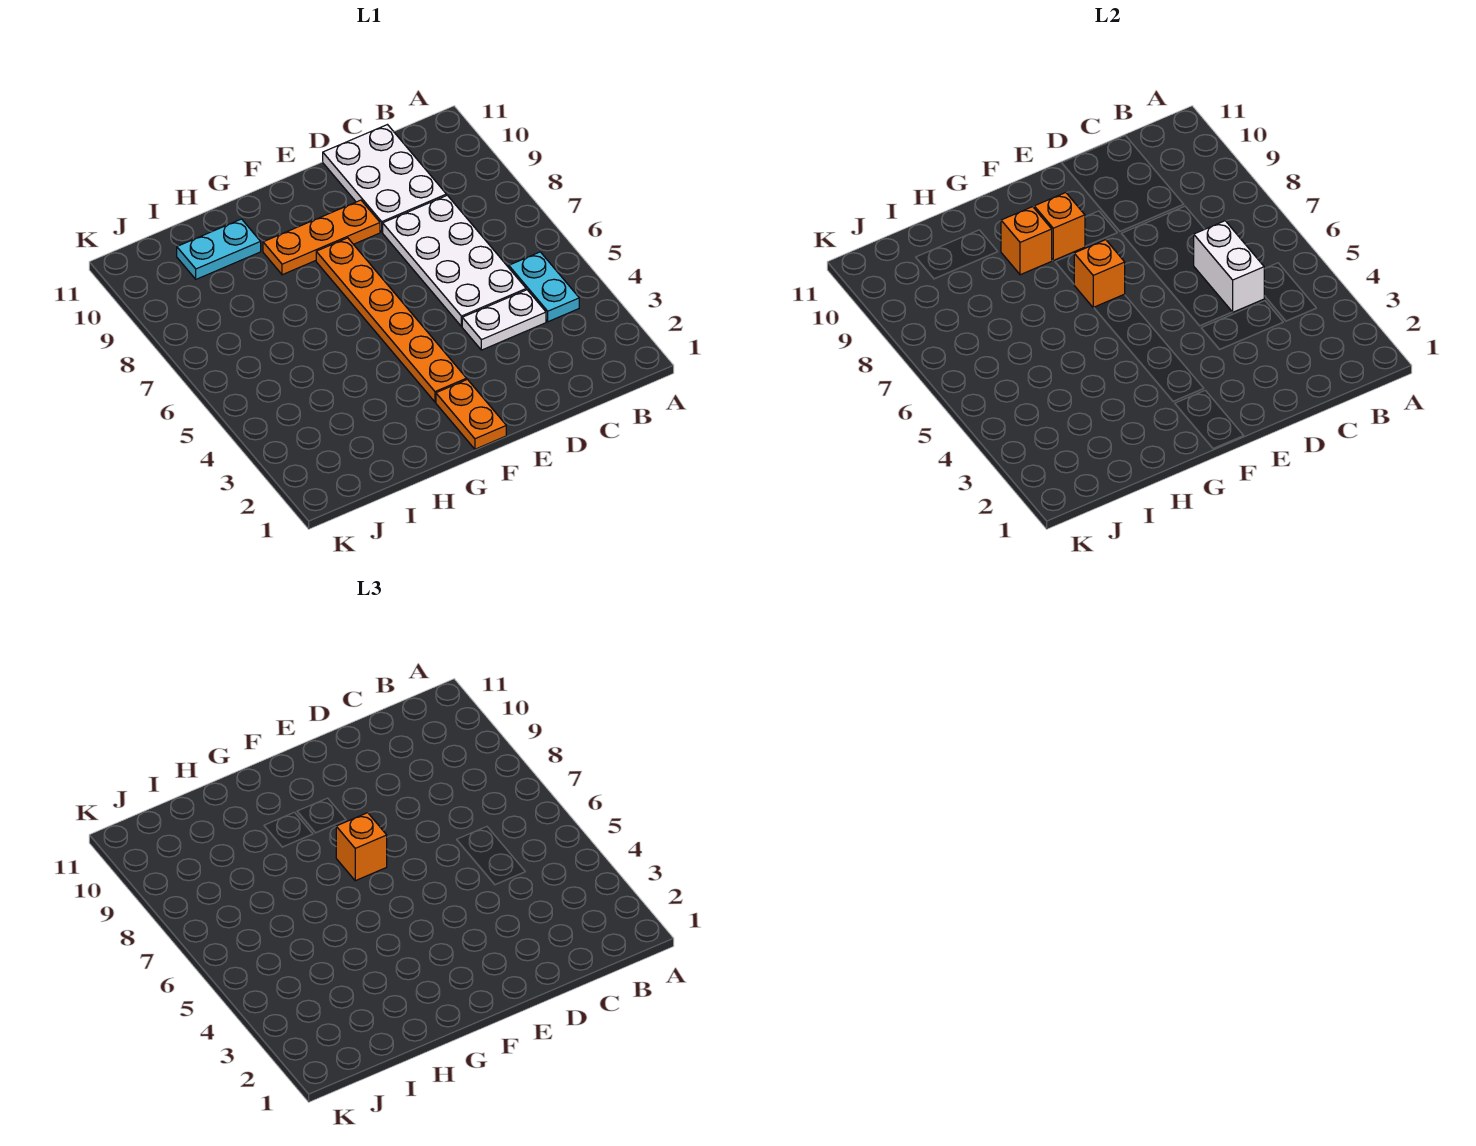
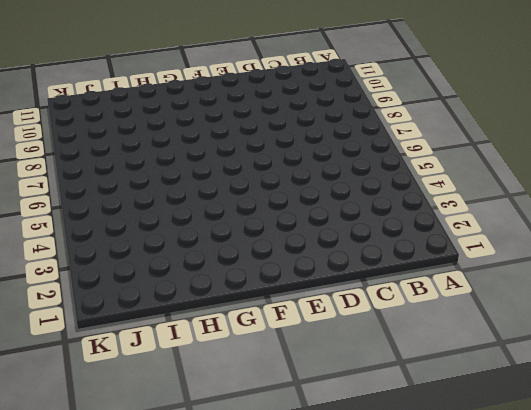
none -> cyan 1x2 plate [509,252,579,322]
none -> white 1x2 plate [462,290,546,350]
none -> white 2x4 plate [383,195,526,327]

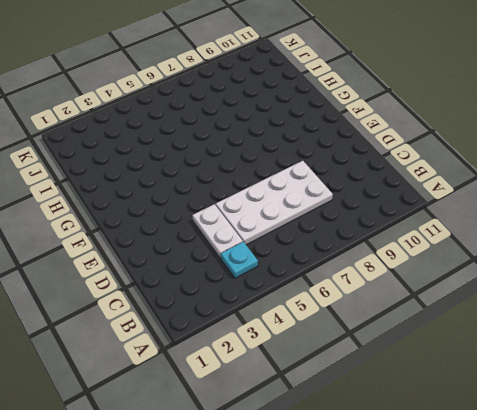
cyan 1x1 plate [221,242,258,278] -> cyan 1x2 plate [509,252,579,322]
none -> white 2x3 plate [323,125,446,232]
none -> orange 1x3 plate [263,200,380,275]
none -> orange 1x2 plate [436,379,506,449]

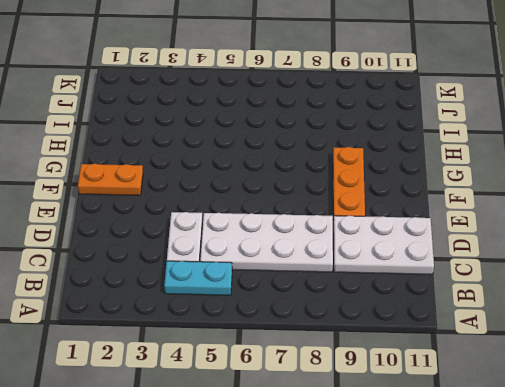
none -> orange 1x6 plate [316,238,467,402]
none -> cyan 1x2 plate [177,219,261,279]
none -> white 1x2 brick [1194,221,1264,312]

